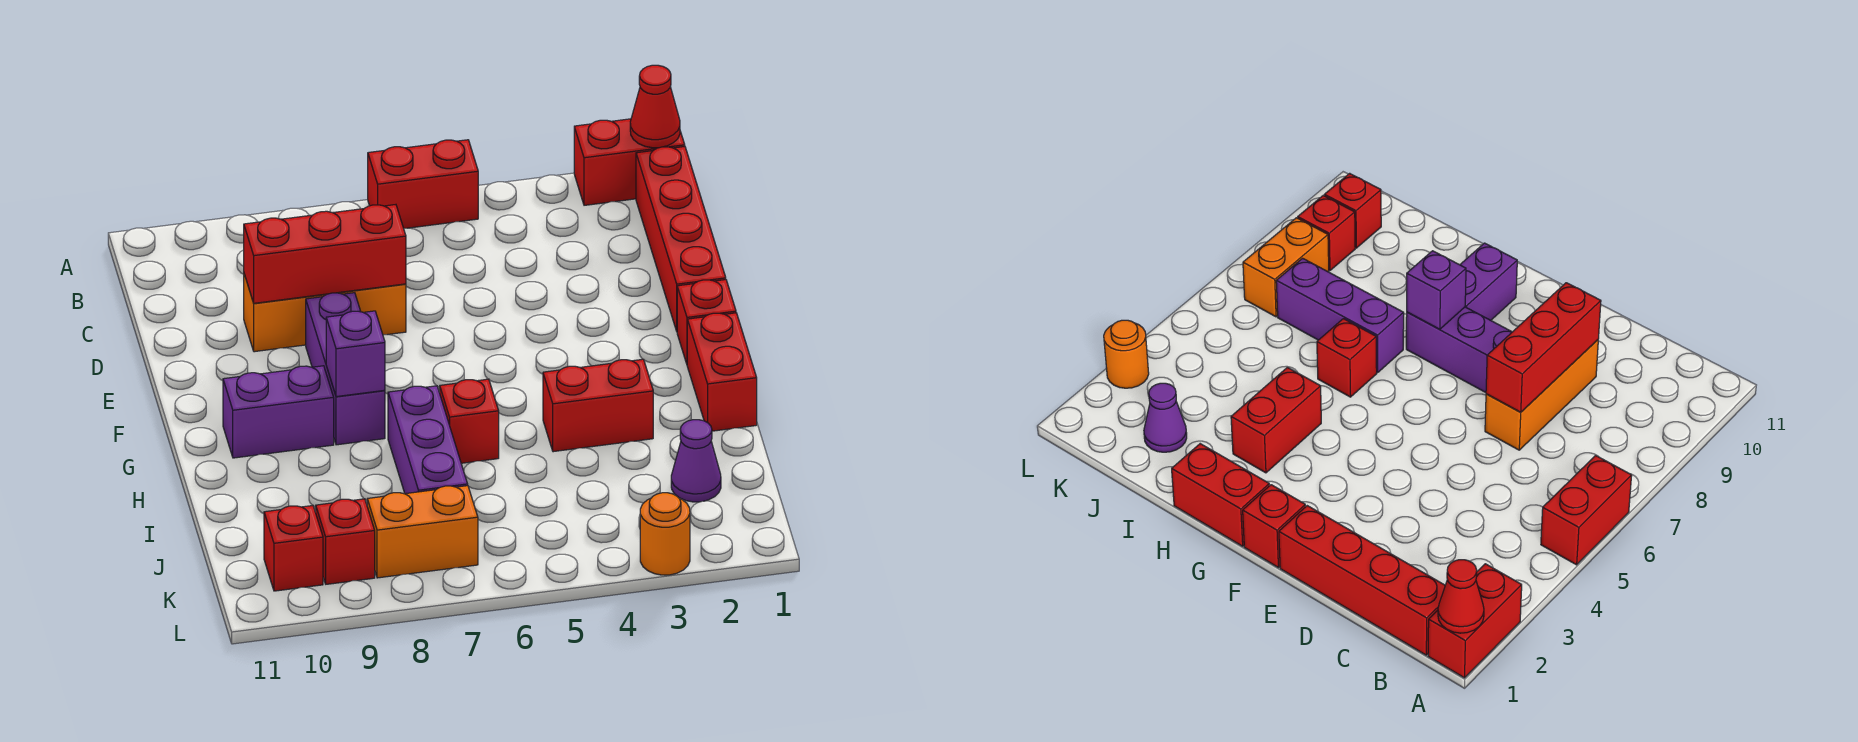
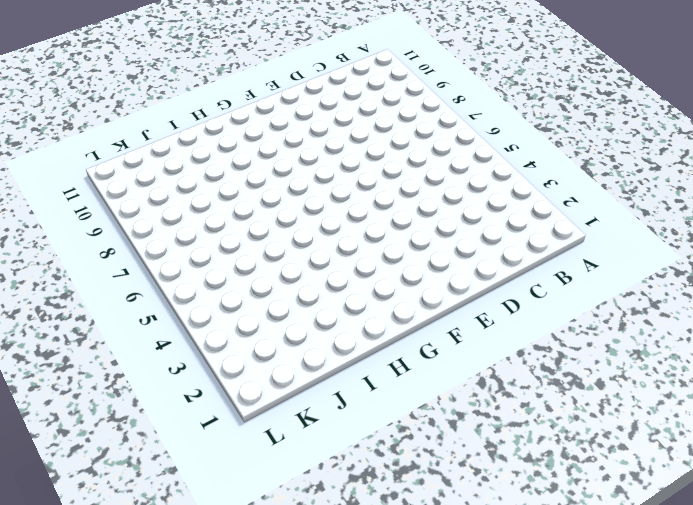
none -> red 1x2 brick [574,119,685,205]
none -> red 1x2 brick [368,140,478,228]
none -> red 1x4 brick [636,147,726,331]

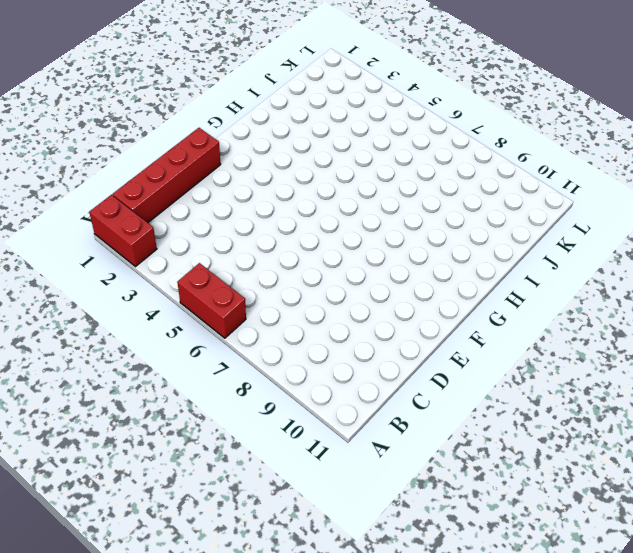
none -> orange 1x3 brick [244,274,406,352]
none -> purple 1x3 brick [306,293,385,445]
none -> red 1x1 brick [677,280,736,364]

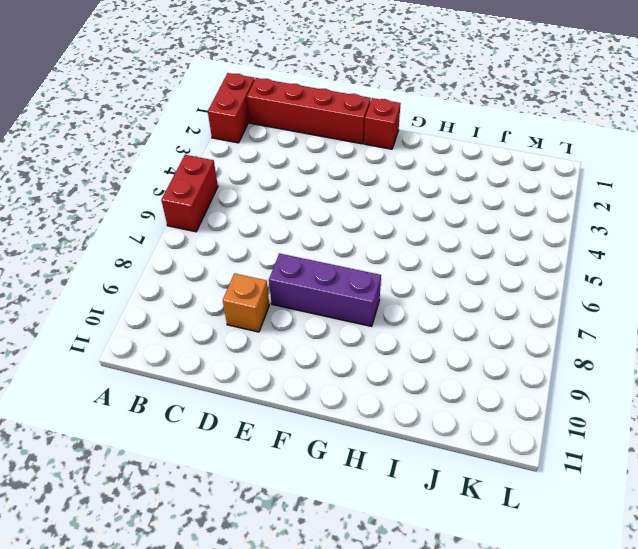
orange 1x1 brick [223,273,269,332] -> orange 1x3 brick [244,274,406,352]
none -> red 1x2 brick [687,313,757,431]
none -> purple 1x2 brick [223,366,334,458]
none -> red 1x2 brick [543,359,653,452]

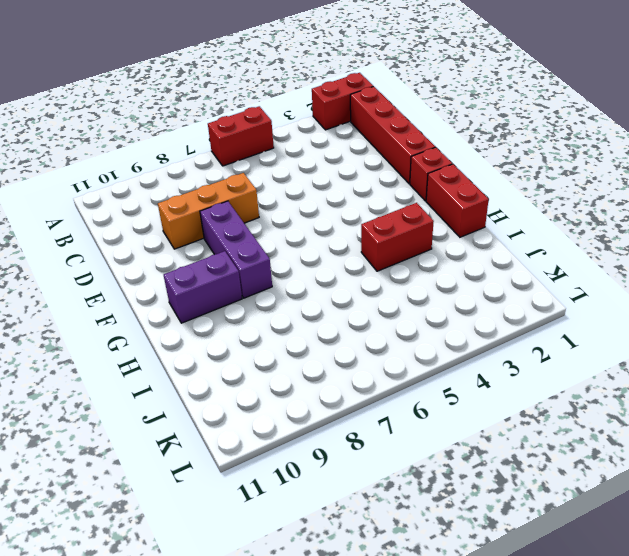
none -> red 1x1 brick [440,379,499,463]
none -> purple 1x3 brick [388,386,468,494]
none -> purple 1x1 cone [671,420,721,502]

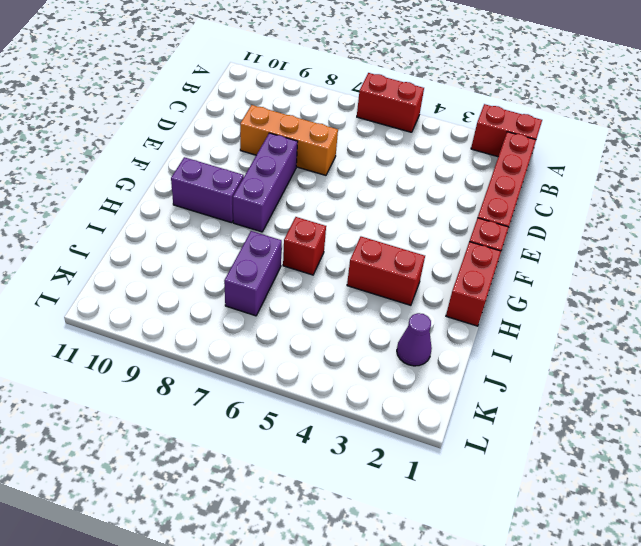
purple 1x2 brick [224,231,282,316] -> purple 1x3 brick [388,386,468,494]
none -> orange 1x2 brick [367,486,478,578]
none -> red 1x1 brick [316,499,375,584]
none -> red 1x1 brick [264,505,323,591]

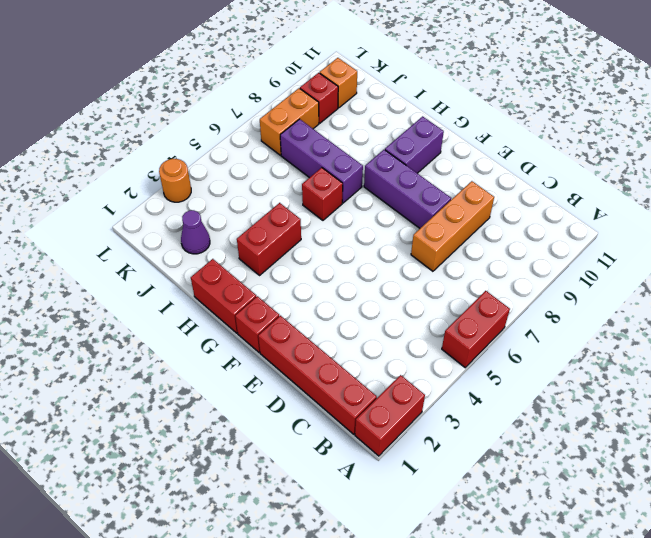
orange 1x1 brick [320,58,357,108] -> red 1x1 brick [264,505,323,591]
none -> red 1x1 cone [630,65,680,148]
none -> red 1x3 brick [244,205,406,303]
none -> purple 1x1 brick [326,311,385,397]

